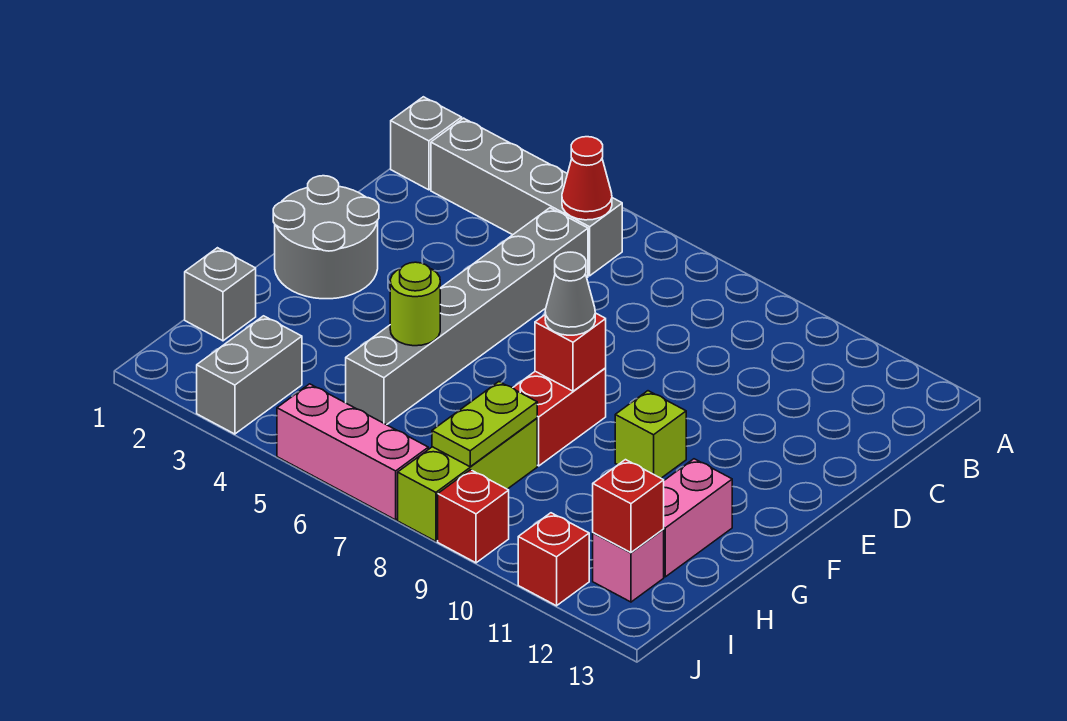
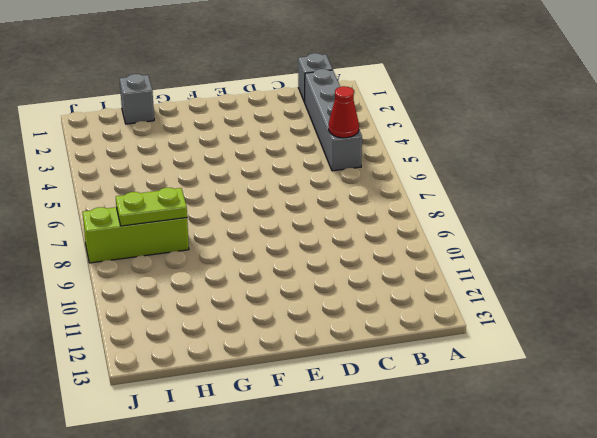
none -> grey 1x6 brick [346,208,588,425]
none -> grey 2x2 round brick [273,176,379,299]
none -> red 1x2 brick [513,368,606,466]

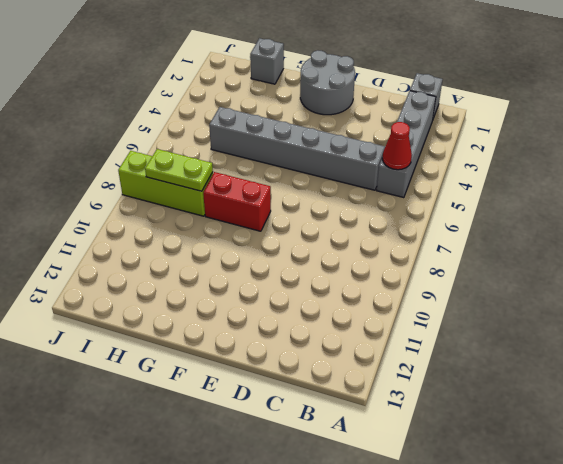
none -> lime 1x1 brick [615,391,686,478]
none -> pink 1x2 brick [663,459,732,577]
none -> grey 1x2 brick [197,316,302,434]

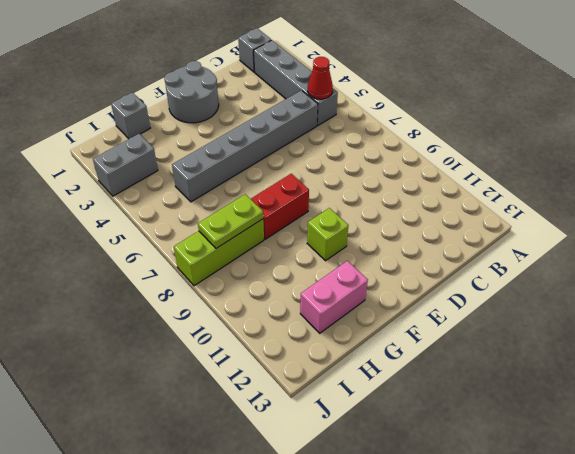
none -> pink 1x1 brick [593,530,664,602]
none -> pink 1x3 brick [277,384,428,520]
none -> red 1x1 brick [438,470,509,563]

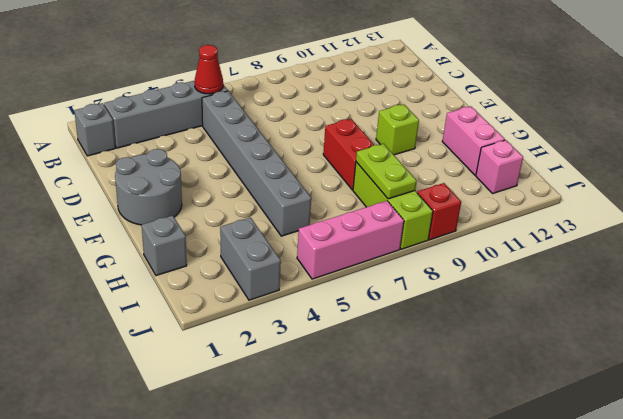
none -> red 1x1 brick [518,513,589,606]
none -> red 1x1 brick [535,313,606,391]
none -> lime 1x1 round brick [390,262,440,346]

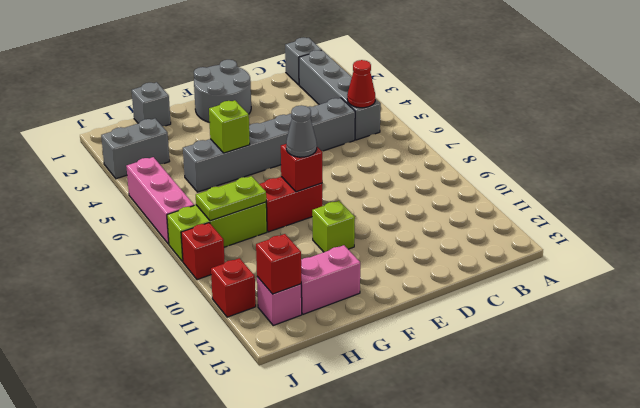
lime 1x1 brick [209,100,250,153] -> lime 1x1 round brick [390,262,440,346]

